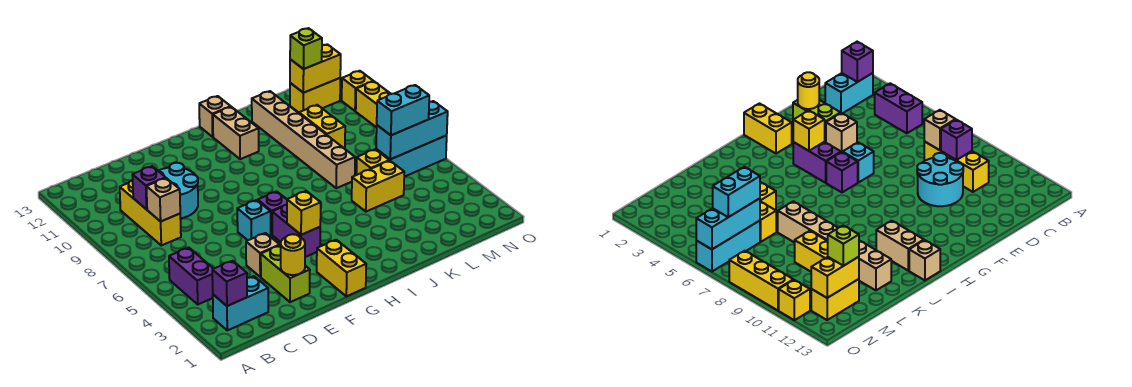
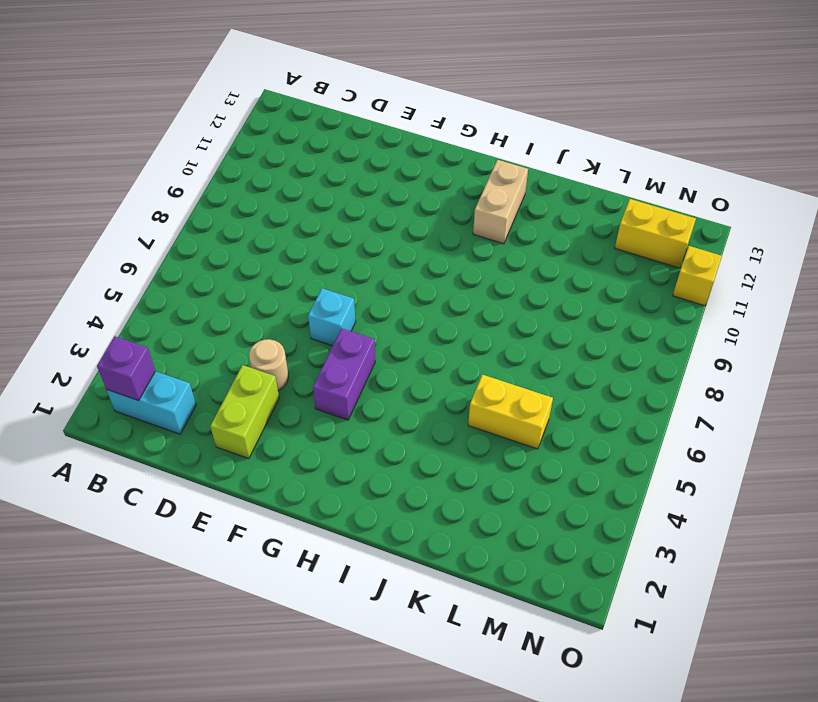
tan 1x1 round brick [249,339,288,390] -> tan 1x1 brick [246,233,280,277]
none -> purple 1x2 brick [169,248,213,304]
none -> yellow 1x3 brick [120,180,181,245]
none -> cyan 2x2 round brick [159,163,198,218]

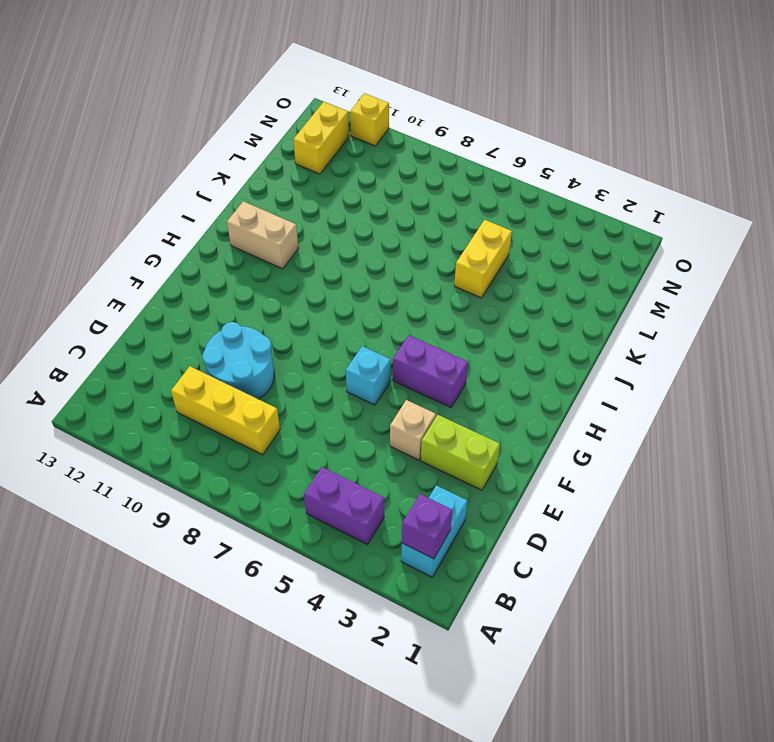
none -> yellow 1x2 brick [317,240,366,296]
none -> purple 1x1 brick [258,191,287,234]
none -> tan 1x1 brick [199,96,231,137]

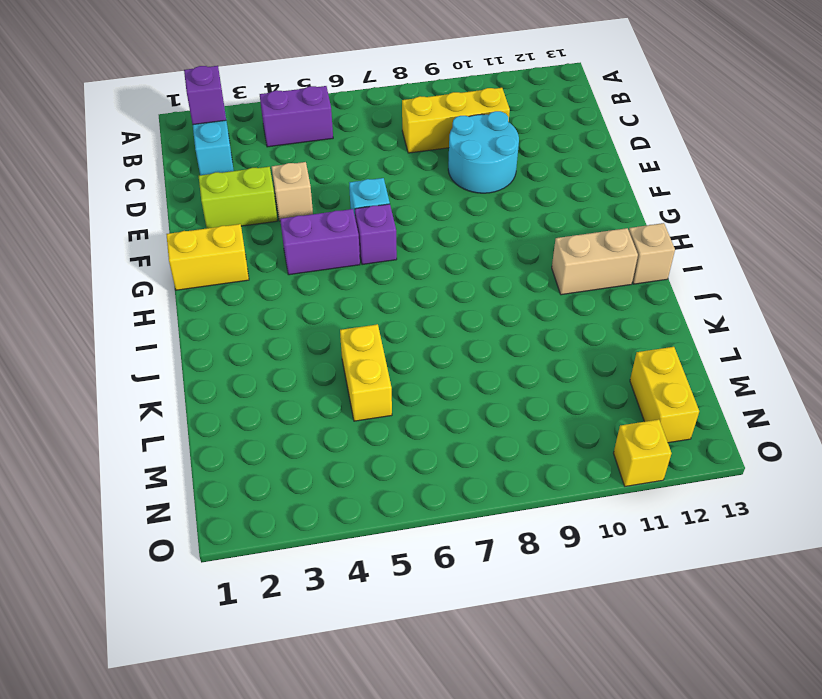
none -> tan 1x6 brick [252,91,355,188]
none -> yellow 1x1 brick [356,149,389,175]
none -> yellow 1x2 brick [299,105,345,149]

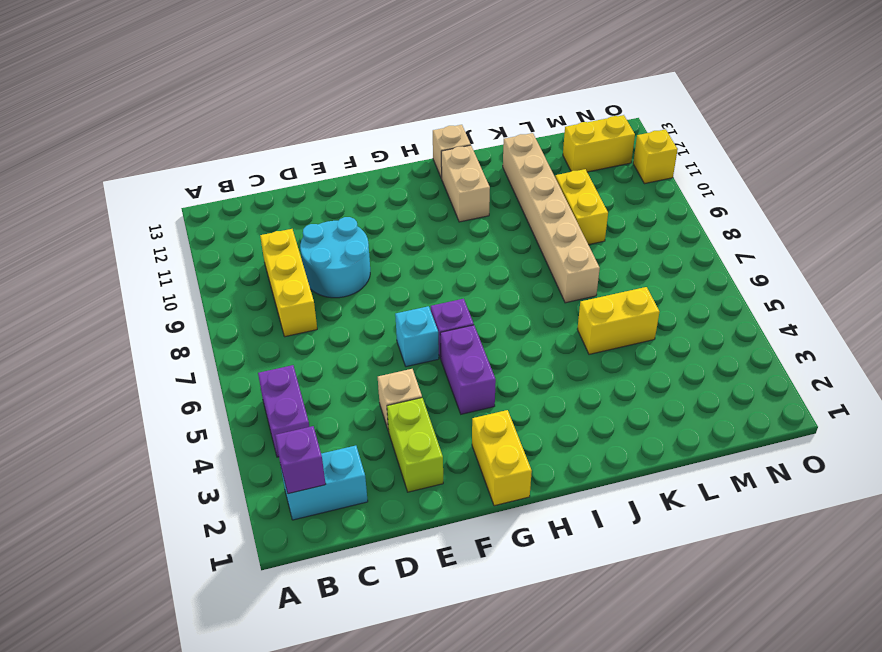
none -> yellow 1x1 brick [356,149,389,175]
none -> cyan 1x3 brick [376,135,447,177]
none -> yellow 1x3 brick [356,81,390,128]

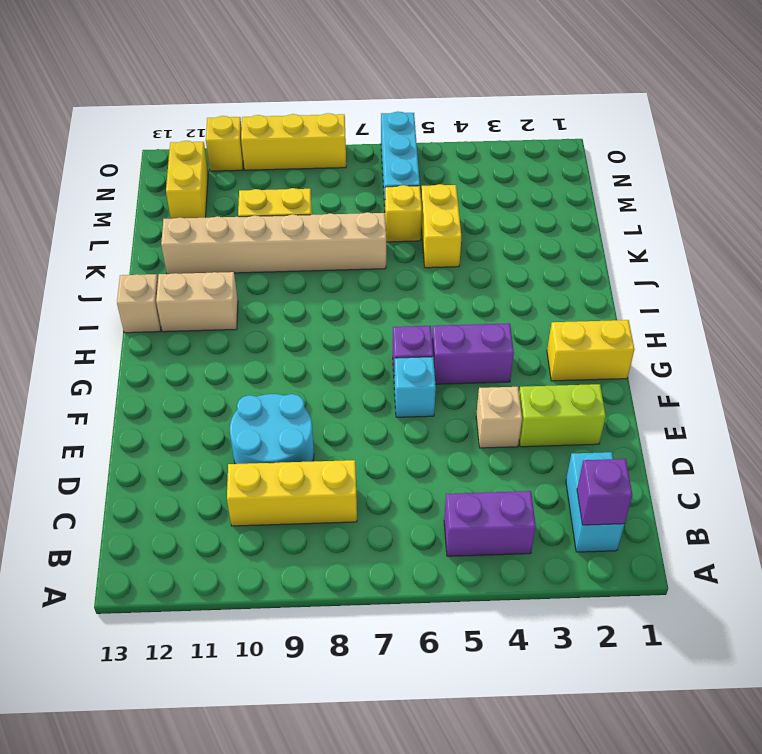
none -> tan 1x1 brick [146,178,180,222]
none -> purple 1x1 brick [133,166,166,209]
none -> yellow 1x1 round brick [281,234,305,275]

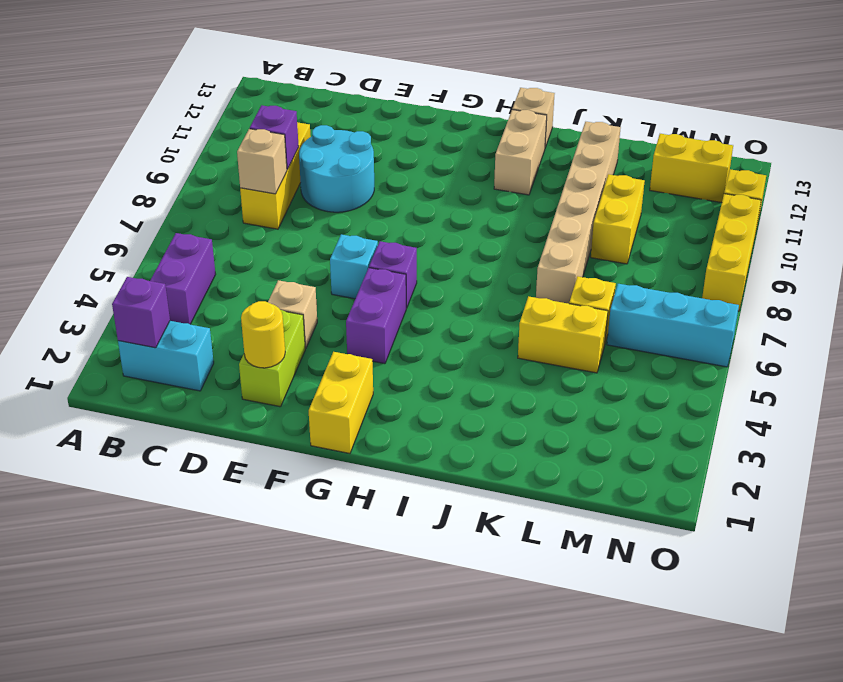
none -> yellow 1x1 brick [287,191,321,235]
none -> cyan 1x3 brick [376,101,448,159]
none -> yellow 1x2 brick [290,44,341,93]

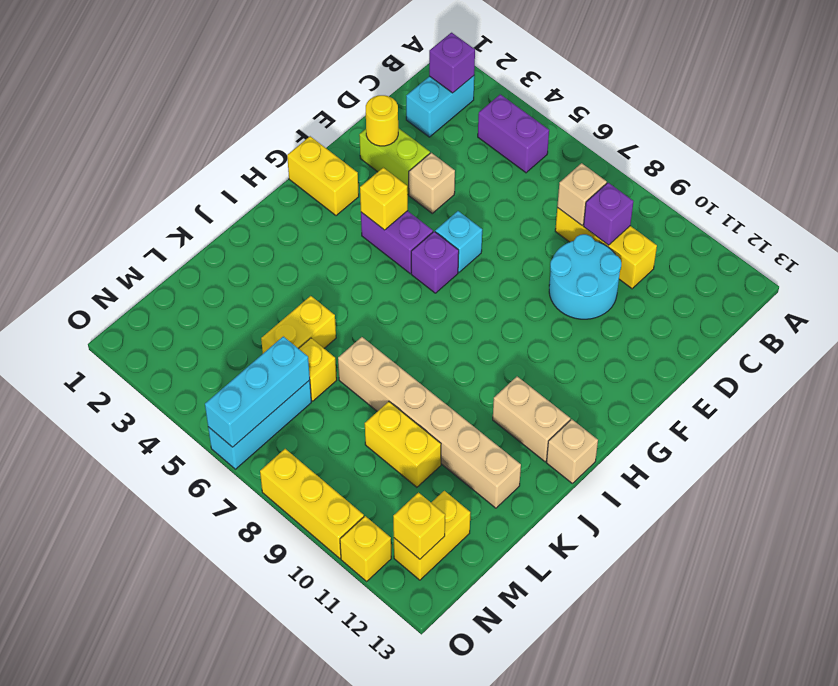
yellow 1x1 brick [393,493,445,559] -> yellow 1x2 brick [290,44,341,93]
none -> cyan 1x2 brick [377,85,429,135]
none -> lime 1x1 brick [290,28,322,69]

